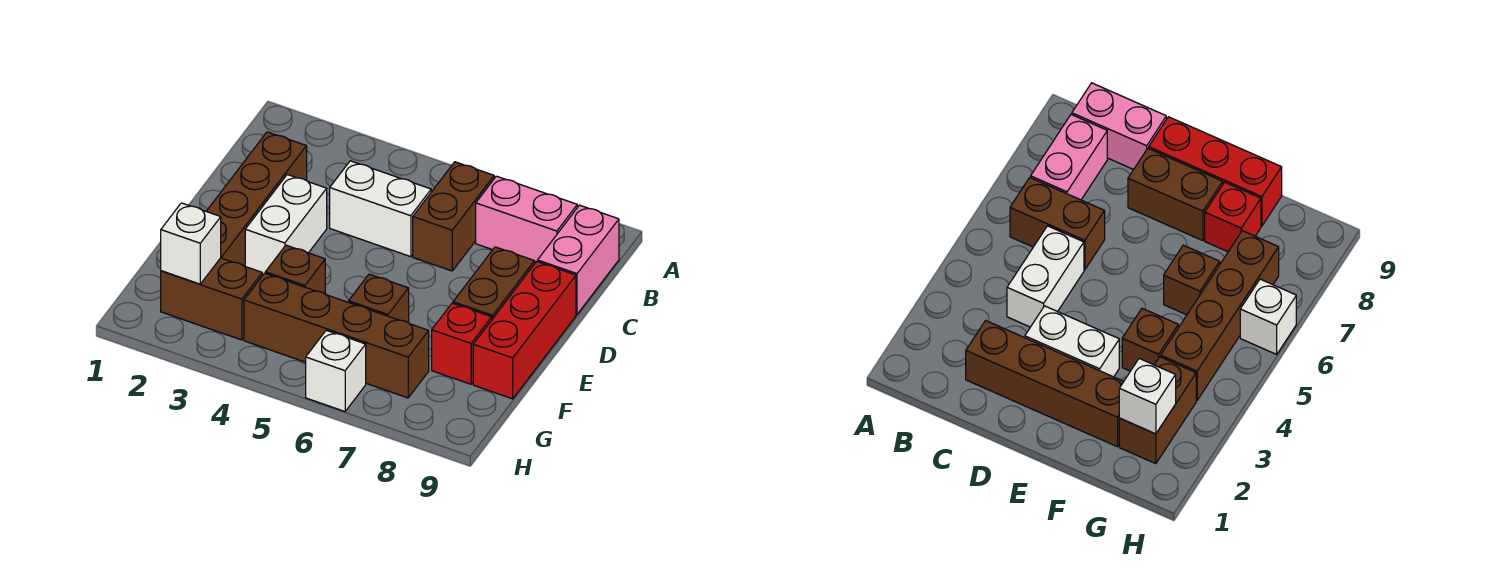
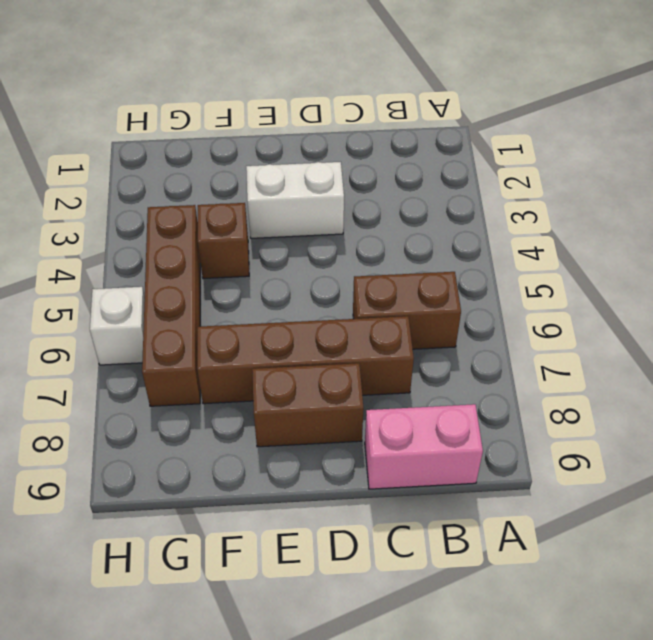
brown 1x4 brick [197,316,414,404] -> brown 1x4 brick moved to [206,132,307,266]
none -> pink 1x2 brick [476,176,577,263]
none -> white 1x2 brick [330,161,431,257]
none -> red 1x3 brick [473,261,576,399]

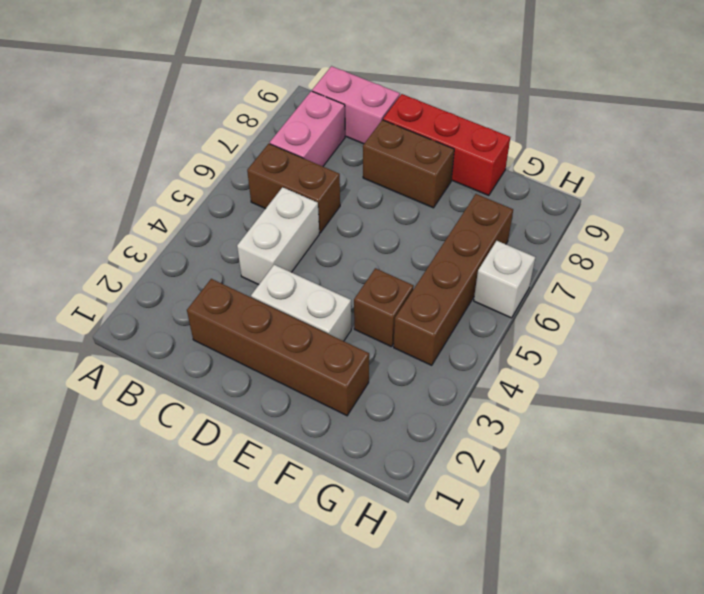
none -> brown 1x1 brick [349,274,409,323]
none -> red 1x1 brick [432,303,492,384]
none -> brown 1x2 brick [161,258,262,340]

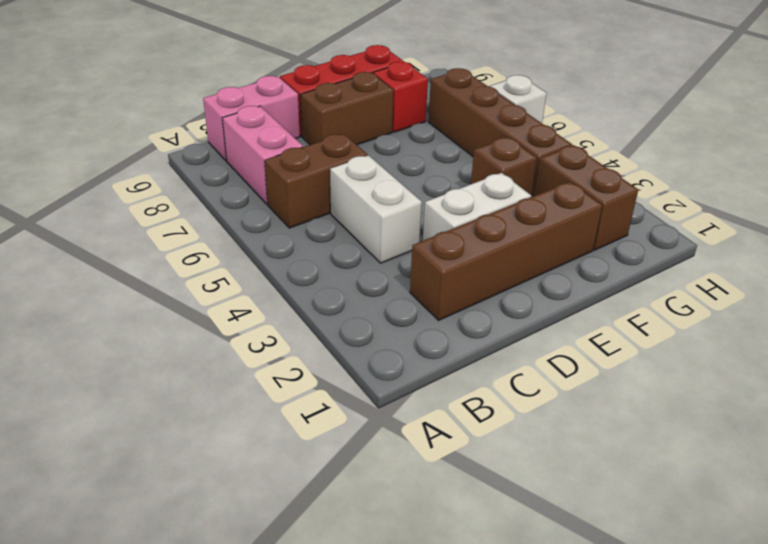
none -> brown 1x1 brick [349,274,409,323]
none -> white 1x1 brick [161,203,221,284]

